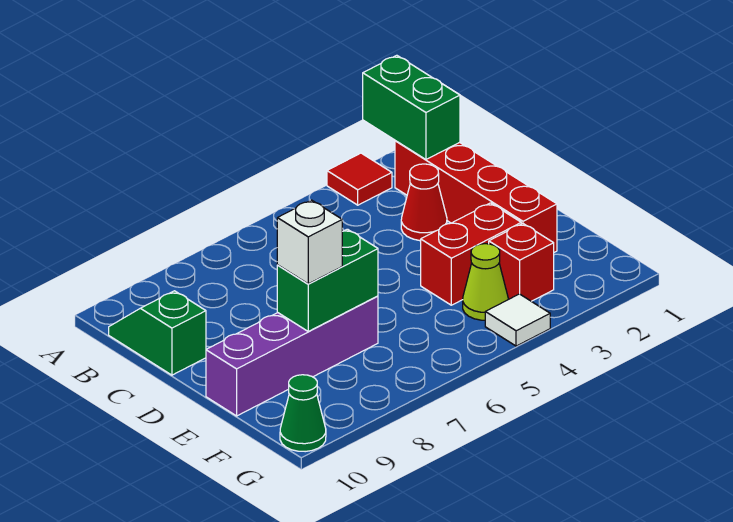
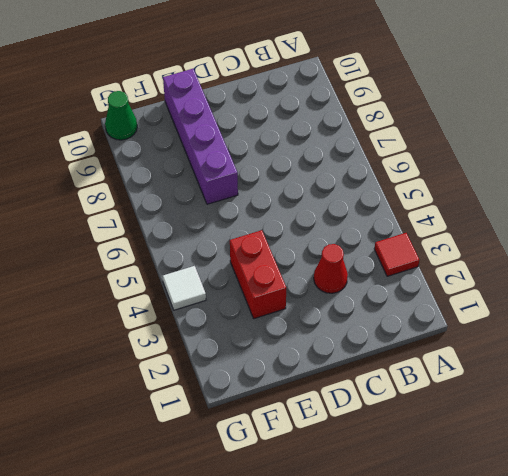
none -> red 1x4 brick [395,141,557,252]
none -> green 1x2 slope [109,291,206,375]
none -> red 1x1 brick [489,224,554,301]

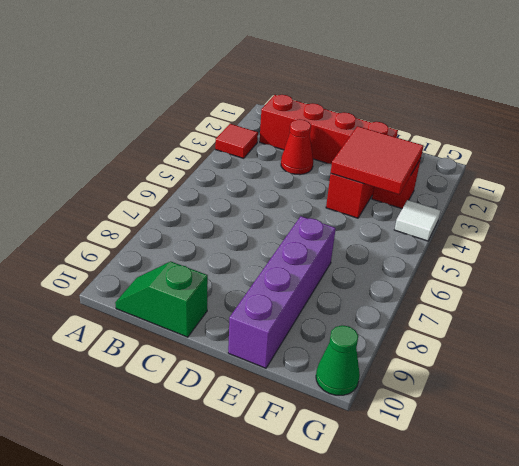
red 2x2 tile [331,126,423,195] -> none
none -> lime 1x1 cone [463,244,508,320]
none -> green 1x2 brick [363,55,460,159]
none -> green 1x2 brick [277,229,378,331]

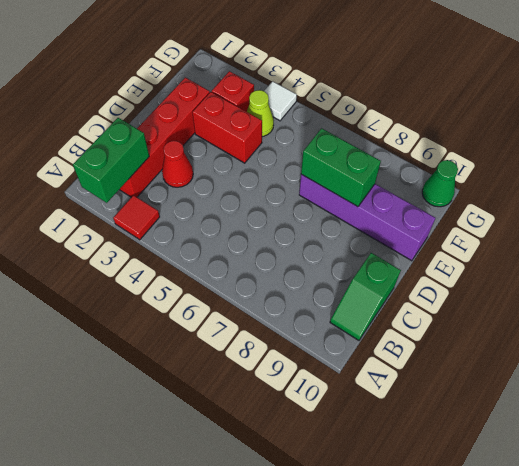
none -> white 1x1 brick [277,200,342,284]

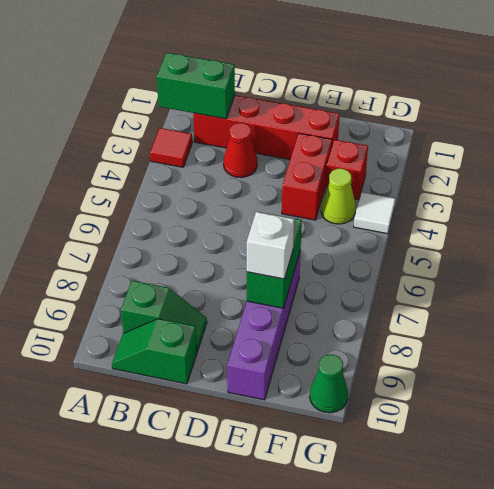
green 1x2 slope [121,281,207,352] -> none

